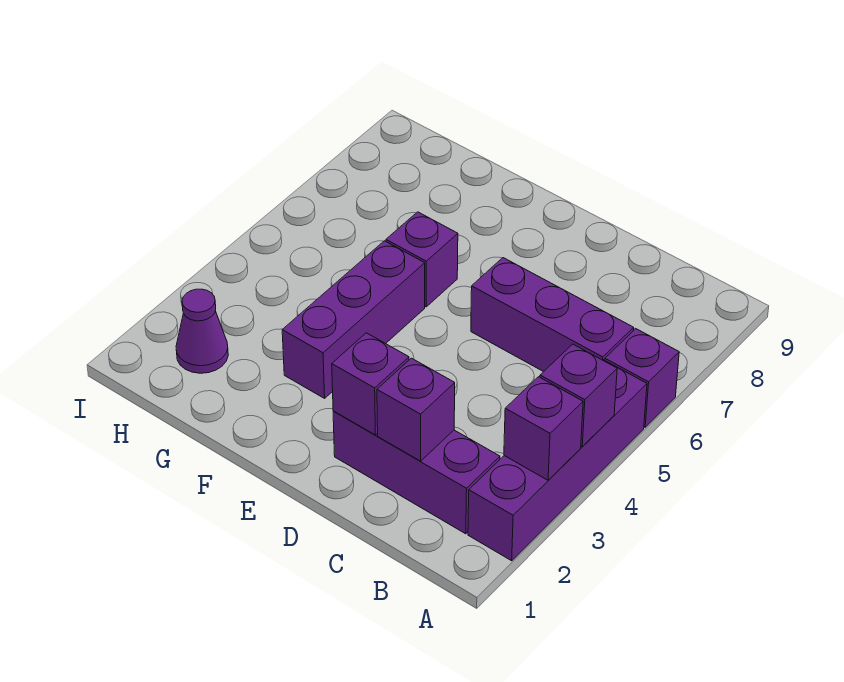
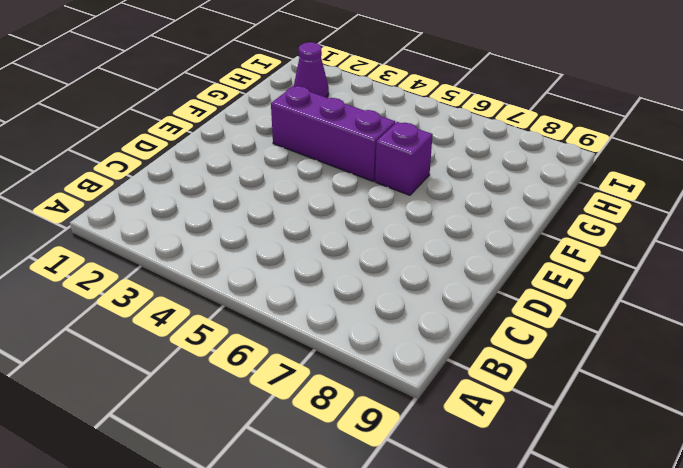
none -> purple 1x4 brick [468,360,647,561]
none -> purple 1x1 brick [605,329,679,427]

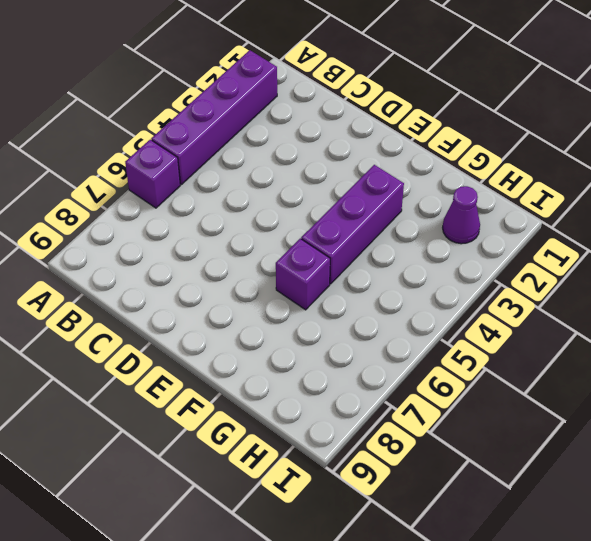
none -> purple 1x3 brick [333,411,500,534]
none -> purple 1x3 brick [471,258,634,372]

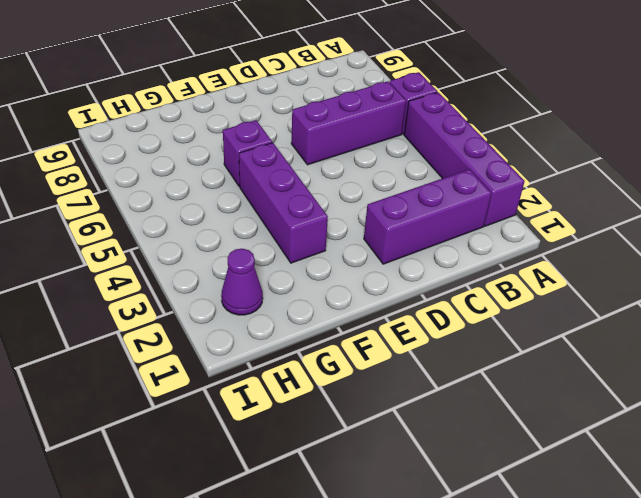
none -> purple 1x1 brick [504,377,583,480]
none -> purple 1x1 brick [540,344,617,447]

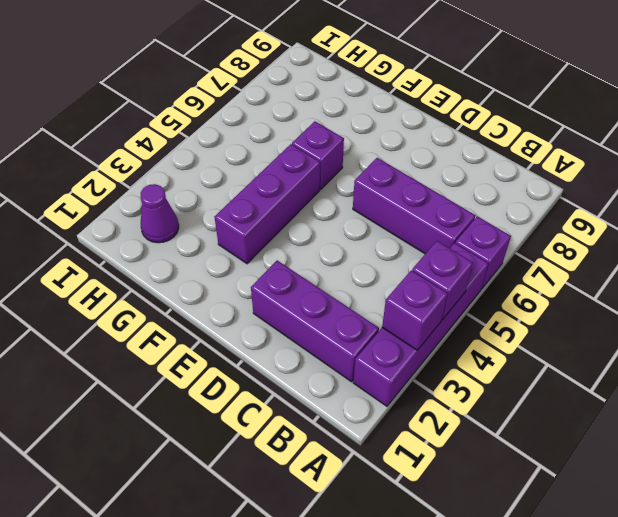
none -> purple 1x1 brick [377,358,455,461]
none -> purple 1x1 brick [332,333,409,435]

